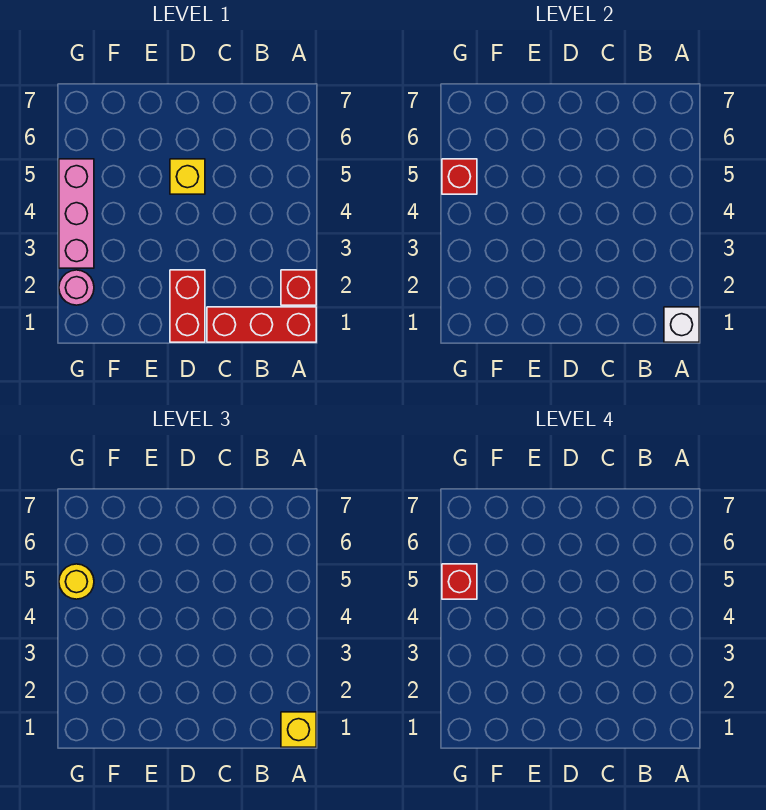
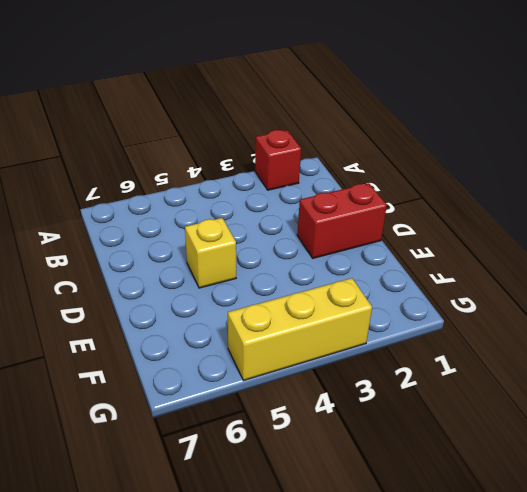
yellow 1x3 brick [228,278,372,381] -> pink 1x3 brick [59,159,94,268]
none -> red 1x3 brick [207,307,316,342]
none -> pink 1x1 round brick [59,270,94,305]

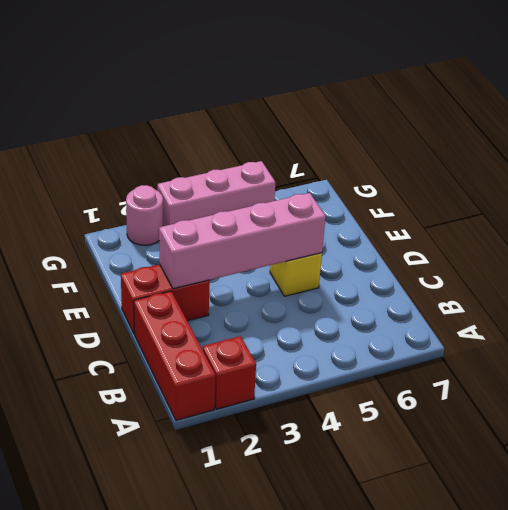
pink 1x4 brick [159,193,326,289] -> none
none -> white 1x1 brick [664,307,699,342]
none -> red 1x1 brick [442,159,477,194]

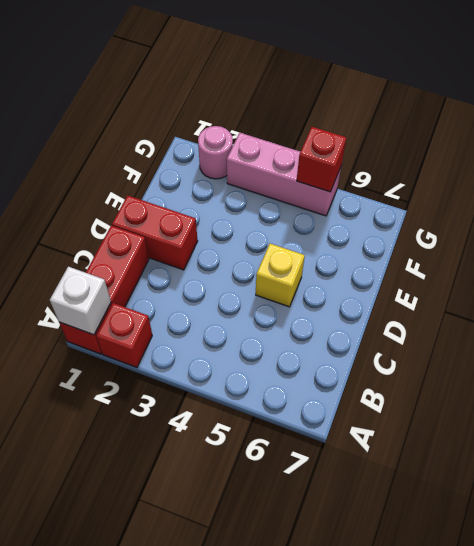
none -> yellow 1x1 brick [281,712,316,747]
none -> yellow 1x1 round brick [59,564,94,599]

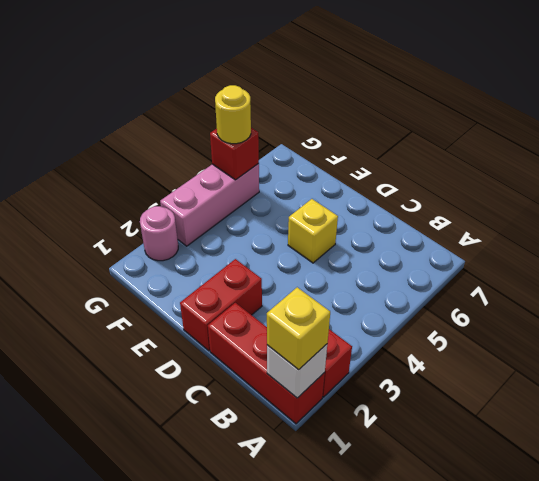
none -> red 1x1 brick [442,564,477,599]

